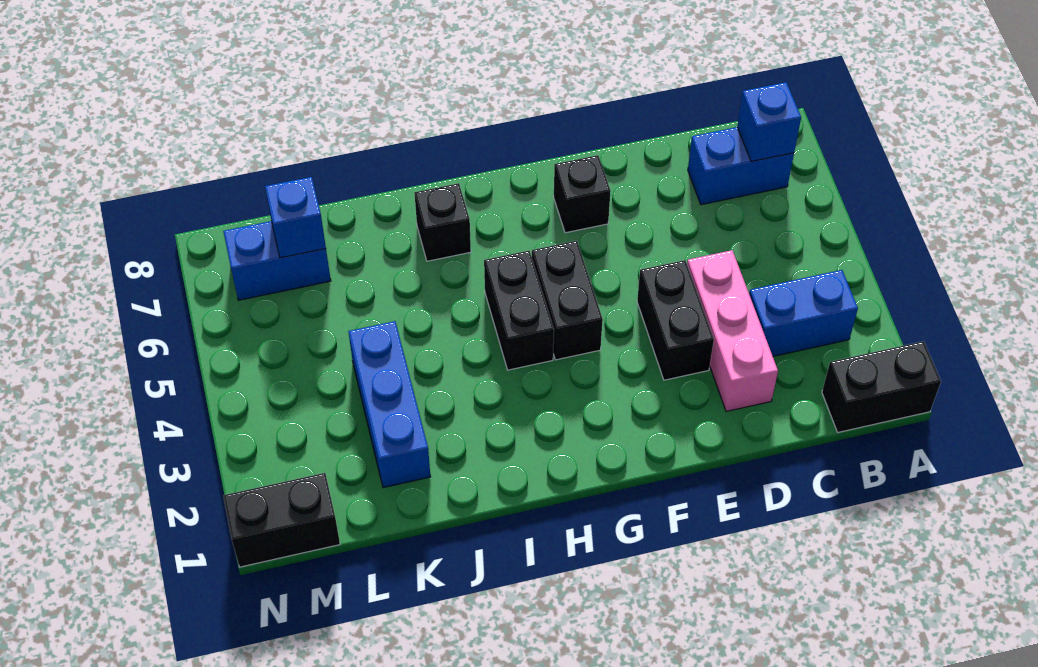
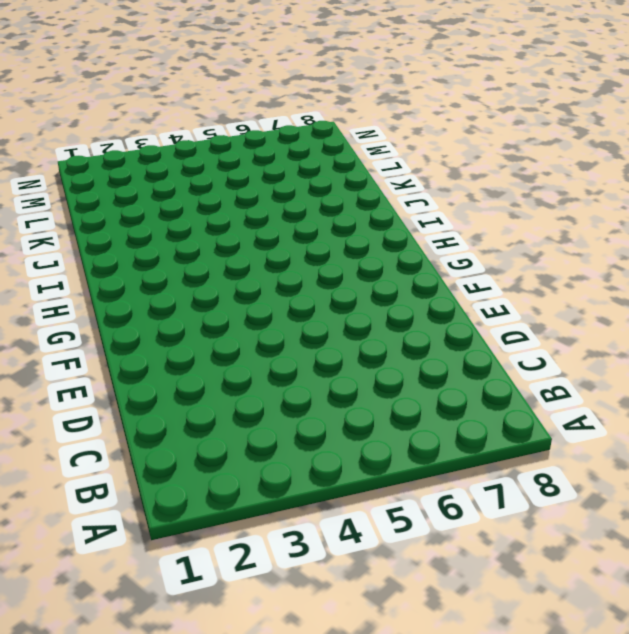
none -> black 1x2 brick [822,341,941,432]
none -> blue 1x2 brick [749,270,858,356]
none -> blue 1x2 brick [688,127,794,205]

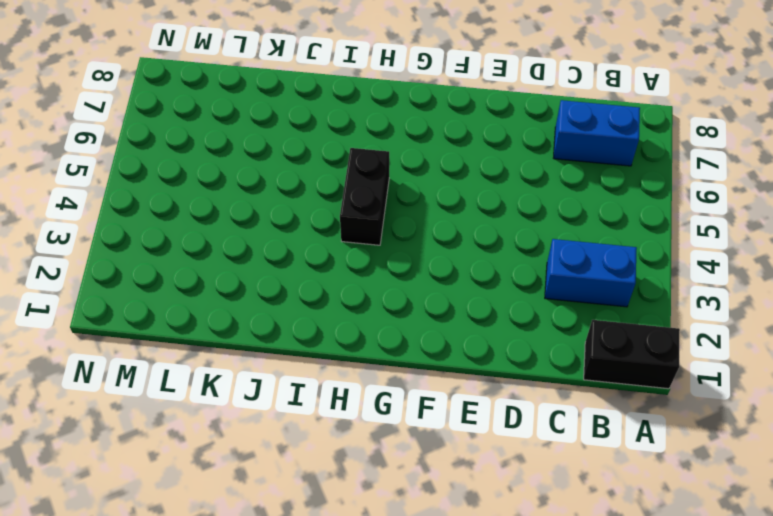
none -> pink 1x3 brick [687,250,778,411]
none -> black 1x2 brick [637,260,714,380]
none -> black 1x1 brick [554,155,611,233]

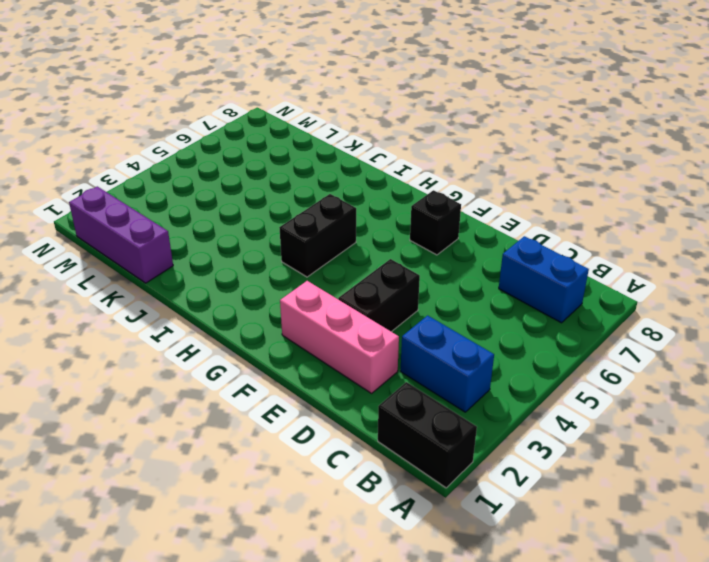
pink 1x3 brick [280,281,399,393] -> pink 1x3 brick turned to [687,250,778,411]
purple 1x3 brick [69,186,173,283] -> black 1x2 brick [223,473,340,567]
none -> black 1x2 brick [532,241,603,360]
none -> black 1x1 brick [414,183,471,261]
none -> blue 1x3 brick [348,321,431,488]

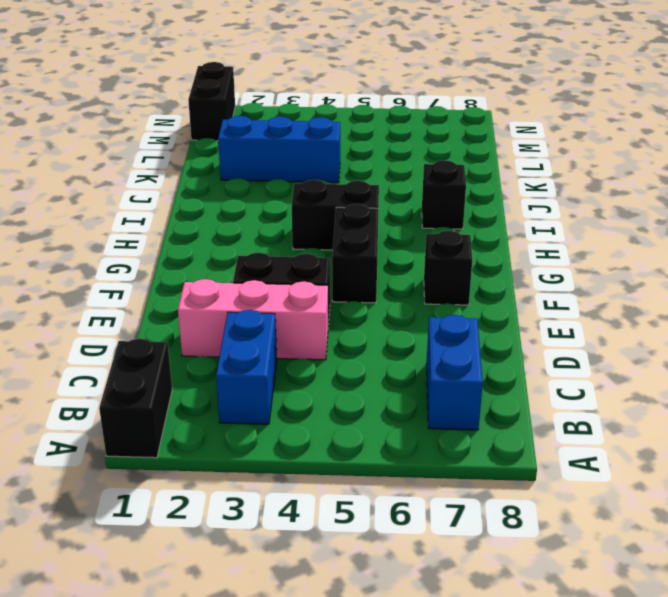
black 1x2 brick [332,204,379,303] -> black 1x2 brick turned to [532,241,603,360]
none -> blue 1x2 brick [223,221,331,300]
none -> blue 1x1 brick [737,82,801,162]
none -> blue 1x1 brick [265,177,326,258]

